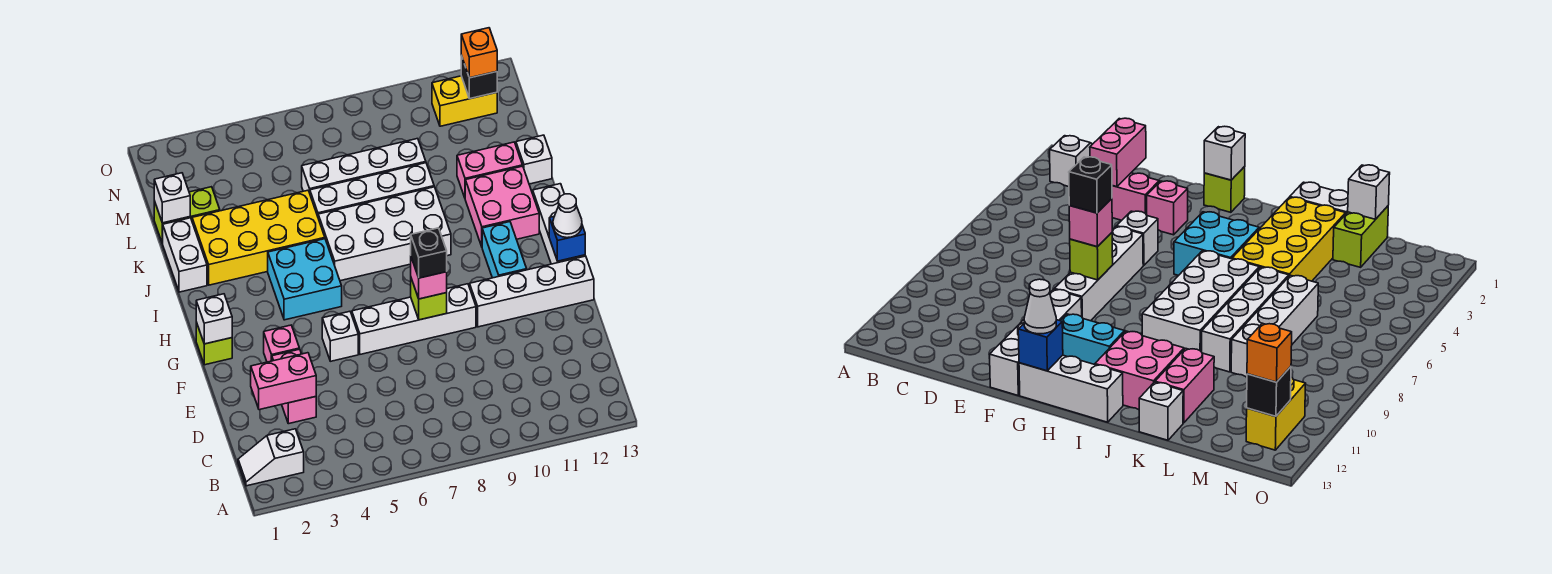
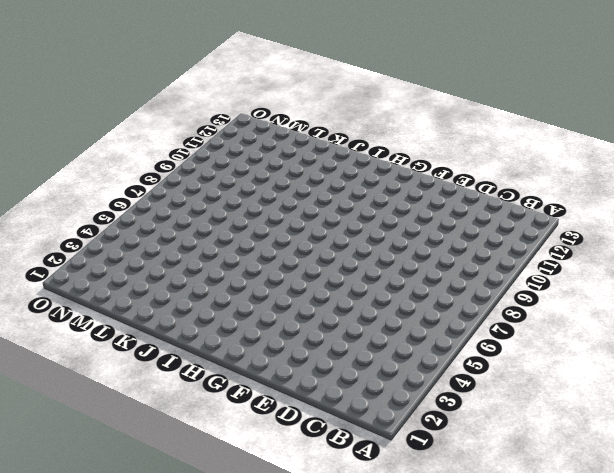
none -> white 1x2 slope [238,429,304,486]
none -> pink 1x2 brick [272,349,316,424]
none -> pink 1x1 brick [264,325,300,362]
none -> white 1x1 brick [322,311,358,361]

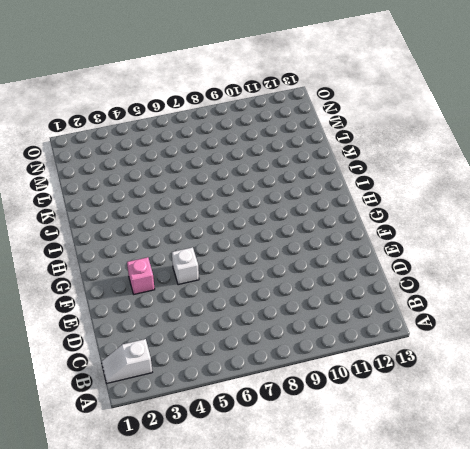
none -> pink 1x2 brick [272,349,316,424]
none -> white 1x4 brick [352,284,476,354]
none -> white 1x4 brick [470,256,594,327]
none -> lime 1x1 brick [196,322,232,365]

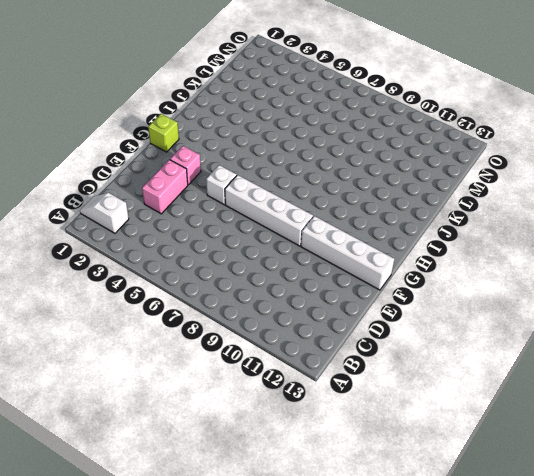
none -> cyan 1x2 brick [482,222,527,278]
none -> white 1x3 brick [533,184,585,264]
none -> cyan 2x2 brick [268,239,342,320]
none -> white 2x4 brick [318,187,451,281]

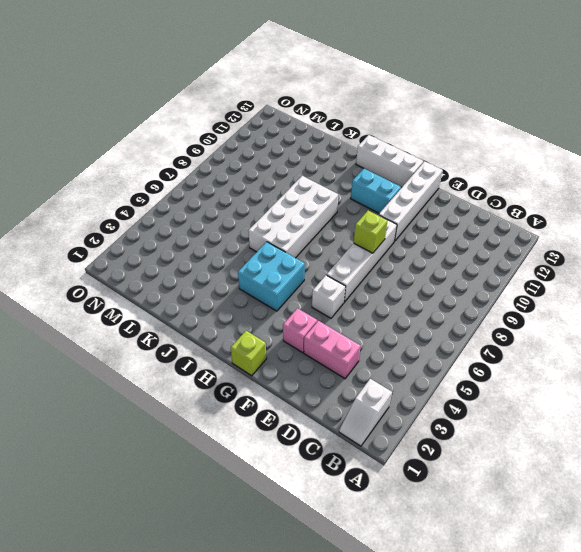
none -> pink 2x2 brick [465,166,539,246]
none -> white 1x2 brick [162,218,207,292]
none -> yellow 2x4 brick [192,190,325,285]
none -> white 1x4 brick [310,163,434,216]

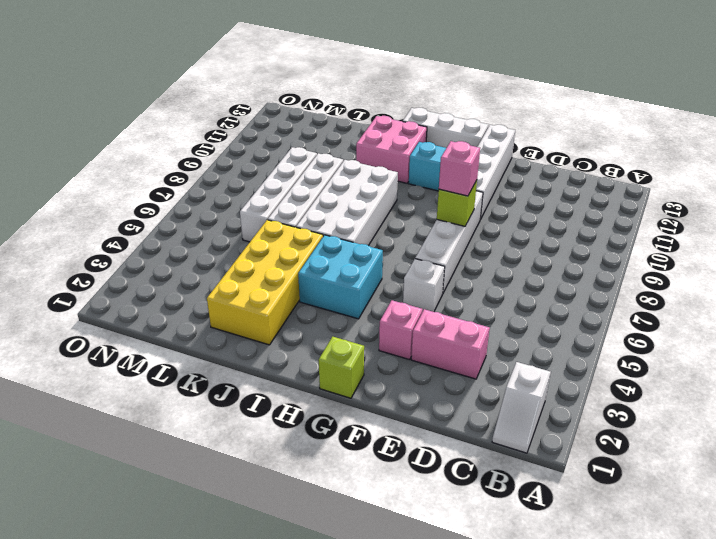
none -> white 1x2 brick [162,218,207,292]
none -> pink 1x2 brick [457,142,523,198]
none -> white 1x1 brick [516,135,552,184]
none -> lime 1x2 brick [154,187,220,243]

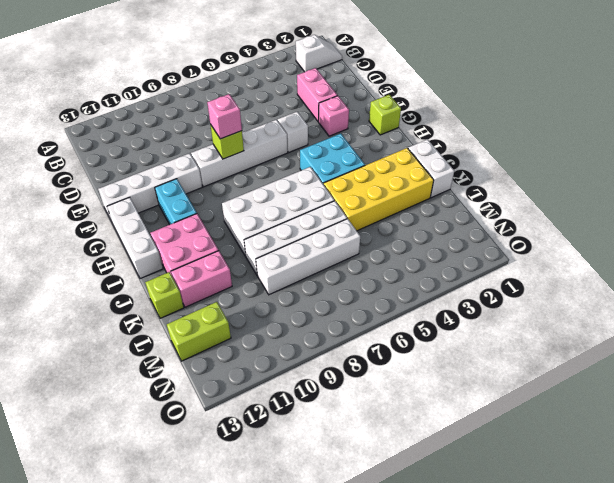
lime 1x1 brick [145,272,184,318] -> white 1x1 brick [516,135,552,184]
lime 1x2 brick [167,302,231,361] -> lime 1x2 brick moved to [154,187,220,243]
none -> yellow 1x2 brick [432,76,497,126]
none -> pink 1x2 brick [251,353,316,410]
none -> white 1x1 brick [196,294,232,344]
none -> blue 1x1 brick [549,217,585,261]

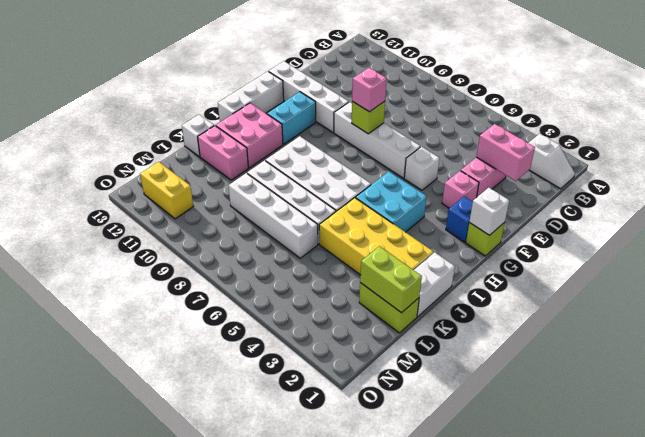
blue 1x1 brick [446,196,473,242] -> blue 1x1 brick moved to [549,217,585,261]
lime 1x2 brick [360,246,422,313] -> white 1x1 brick [154,173,190,223]
none -> black 1x1 brick [461,56,497,99]
none -> white 1x1 cone [553,194,582,238]
none -> orange 1x1 brick [461,28,497,78]
none -> black 1x1 brick [411,228,447,278]

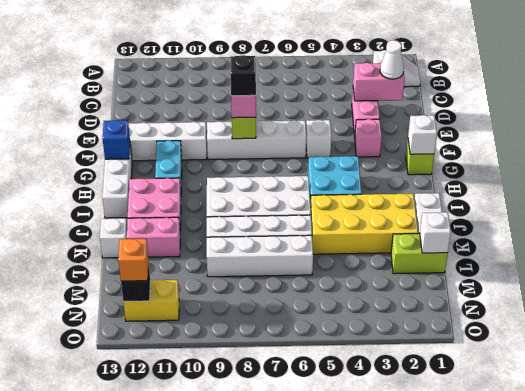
white 1x1 cone [380,40,404,79] -> white 1x1 cone moved to [553,194,582,238]

